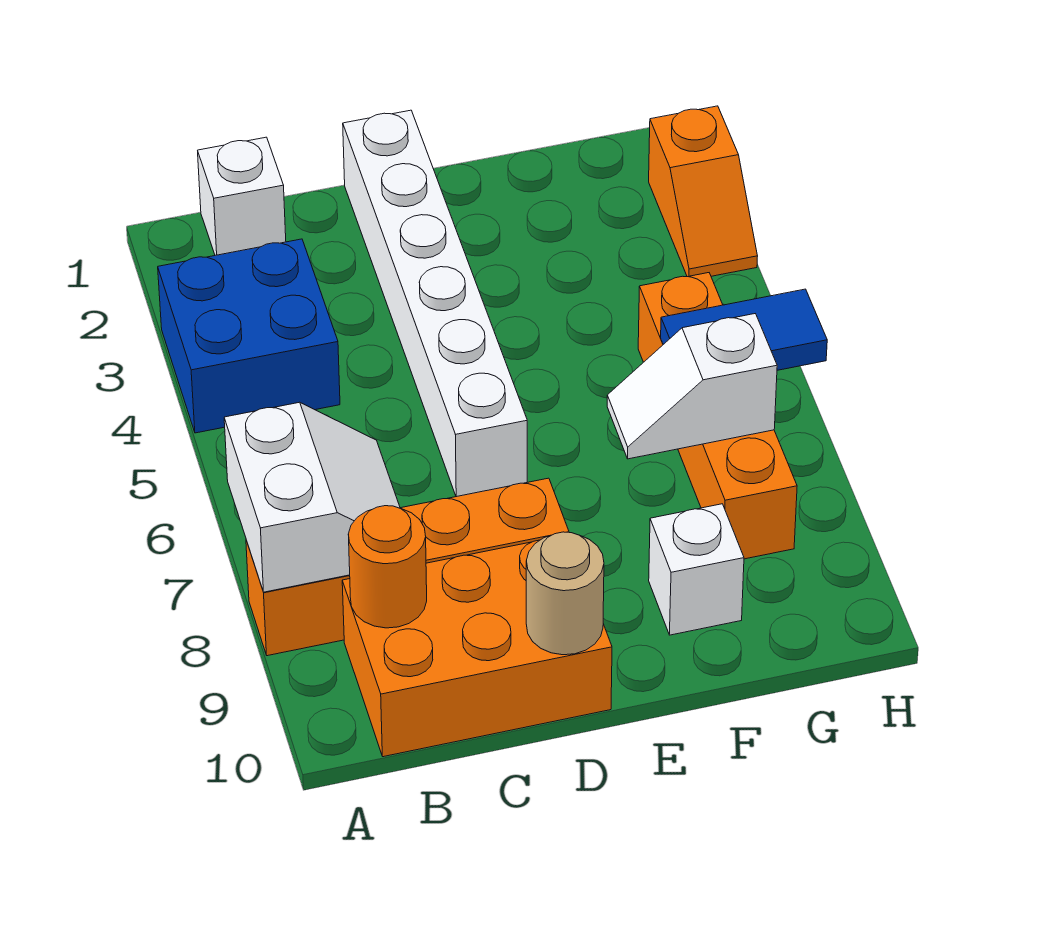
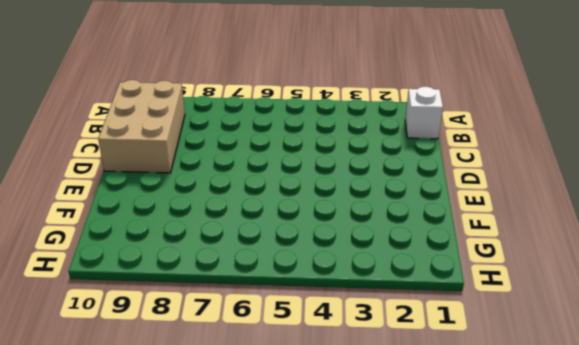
tan 2x3 brick [98,80,185,173] -> orange 2x3 brick [342,540,612,757]
none -> blue 2x2 brick [158,239,340,433]
none -> orange 1x4 brick [246,478,569,656]
none -> white 1x6 brick [343,110,527,497]

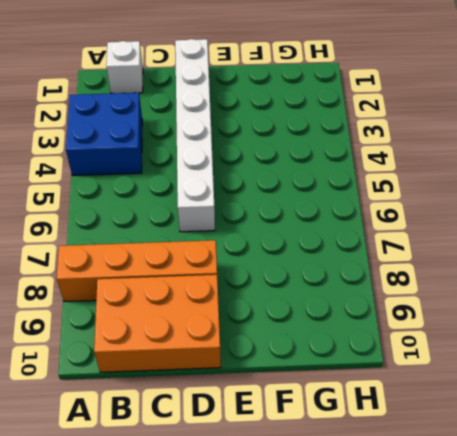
none -> white 1x1 brick [649,504,744,635]
none -> orange 1x4 brick [638,273,797,559]
none -> orange 1x2 slope [649,106,758,277]

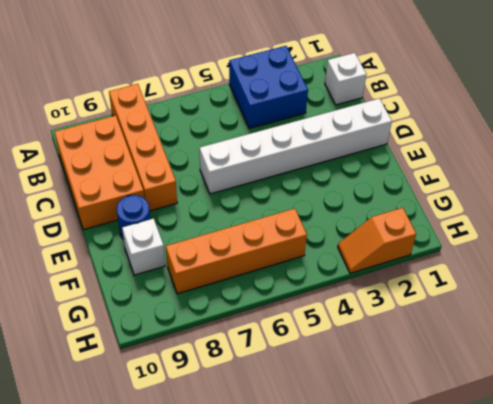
blue 1x1 round brick [117,195,150,239] -> none
none -> white 2x2 slope [224,402,400,592]
none -> orange 1x1 round brick [348,506,427,628]
none -> tan 1x1 round brick [526,532,604,655]

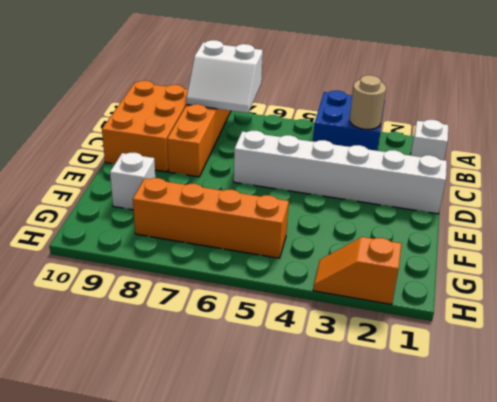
tan 1x1 round brick [350,75,386,129] -> tan 1x1 round brick moved to [526,532,604,655]
none -> orange 1x1 round brick [348,506,427,628]
none -> white 1x2 slope [607,314,777,459]
none -> blue 1x2 tile [661,289,827,370]

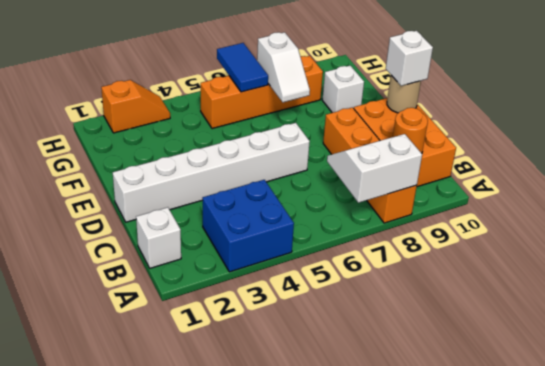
white 1x1 brick [386,31,433,86] -> none

